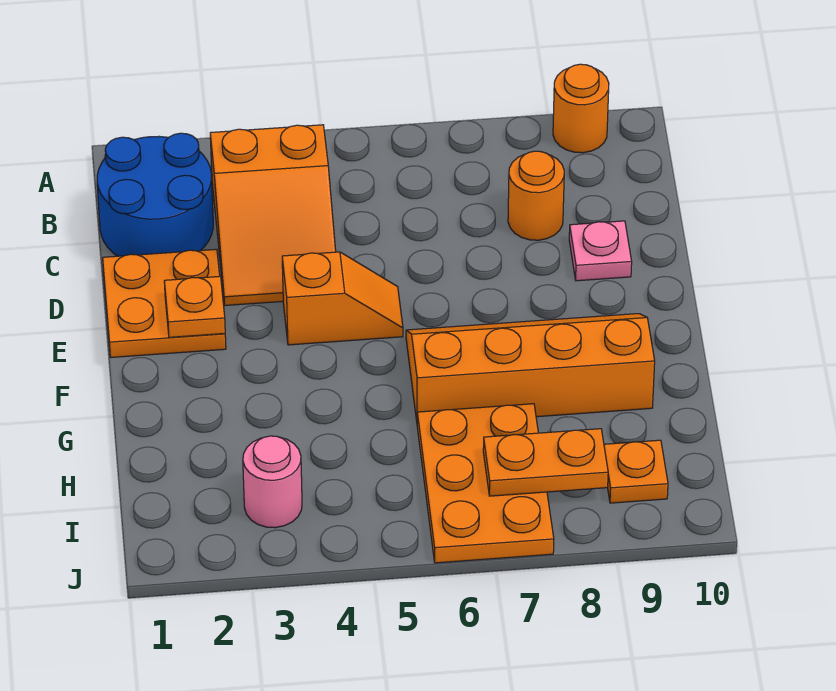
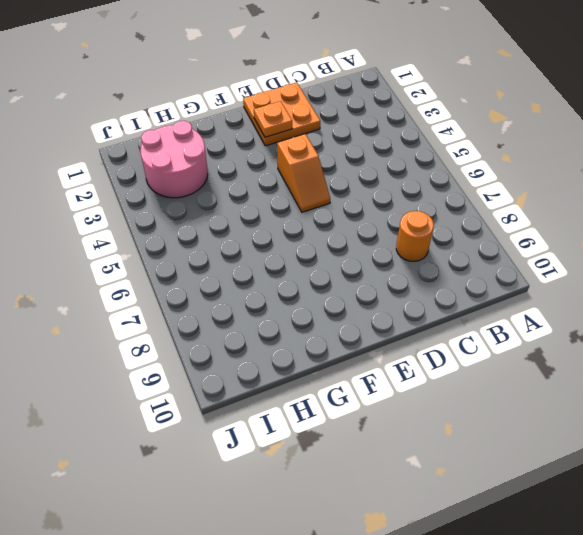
pink 2x2 round brick [140,121,208,198] -> pink 1x1 round brick [243,436,302,528]
none -> orange 1x1 round brick [553,64,609,153]
none -> blue 2x2 round brick [97,133,213,256]
none -> orange 2x3 slope [210,125,336,306]

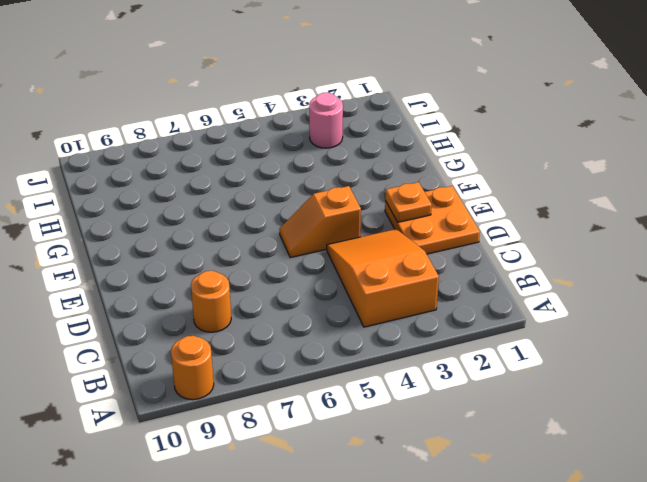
none -> blue 2x2 round brick [97,133,213,256]
none -> pink 1x1 plate [569,221,632,281]
none -> orange 2x4 slope [406,314,655,421]

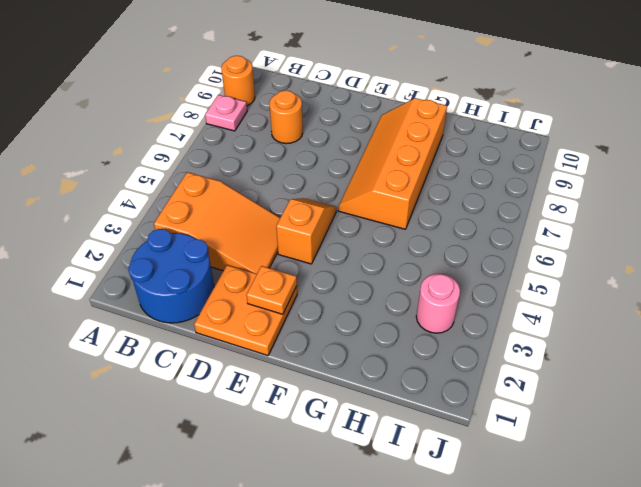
pink 1x1 plate [205,95,247,131] -> pink 1x1 plate moved to [569,221,632,281]
none -> orange 2x3 plate [417,404,554,563]
none -> orange 1x1 plate [604,440,668,503]
none -> orange 1x2 plate [483,429,608,496]

